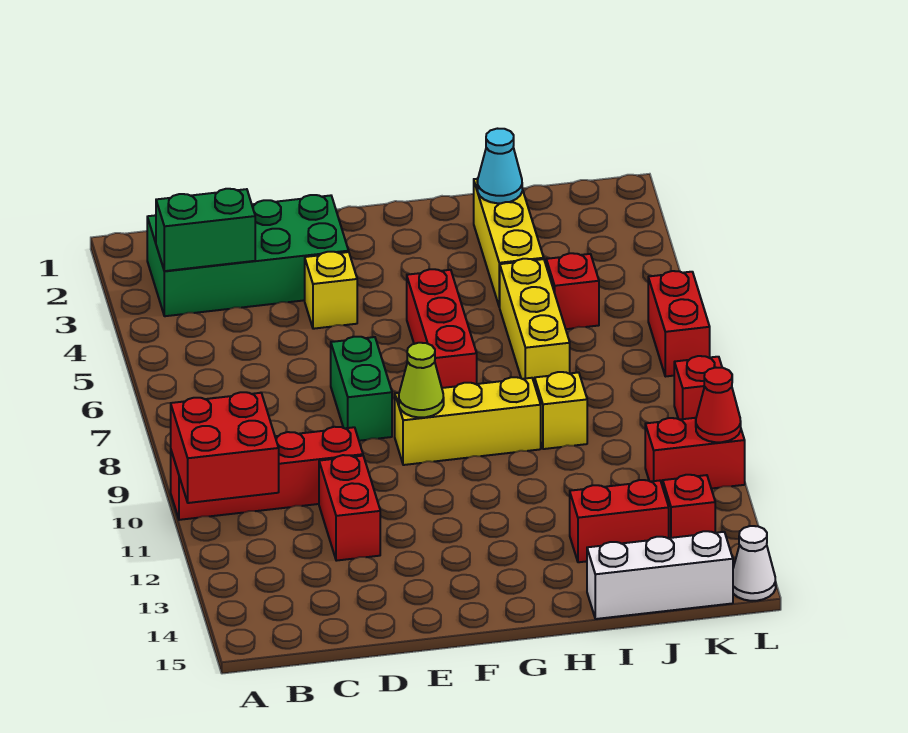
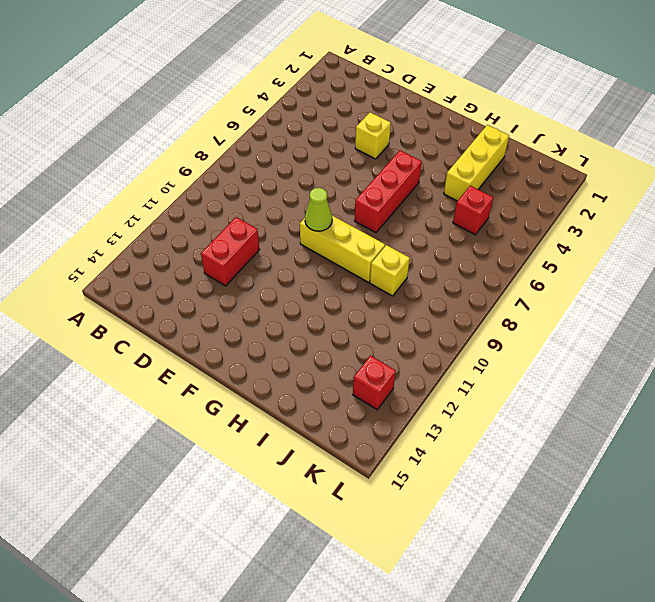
none -> red 1x4 brick [171,427,363,520]
none -> green 2x4 brick [147,195,349,316]
none -> green 1x2 brick [331,337,392,441]

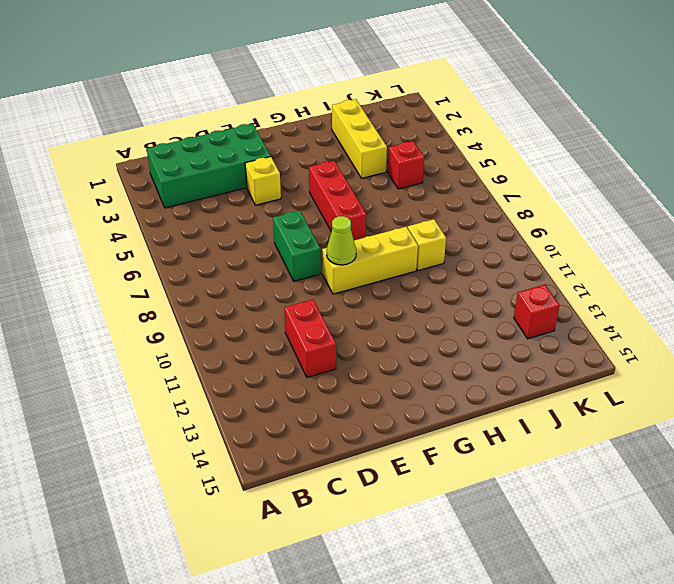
none -> red 1x4 brick [171,427,363,520]
none -> yellow 1x3 brick [500,259,570,384]
none -> red 1x2 brick [570,480,669,562]

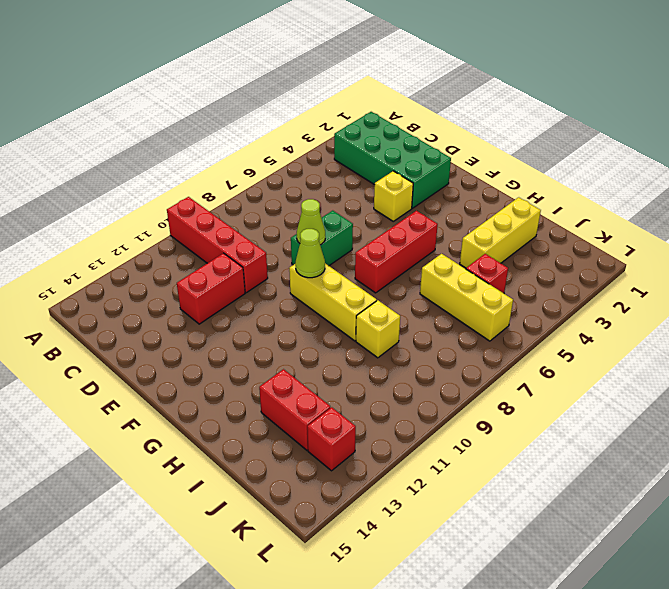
lime 1x1 cone [297,199,325,245] -> none
yellow 1x3 brick [420,254,513,341] -> yellow 1x3 brick turned to [500,259,570,384]
none -> white 1x3 brick [587,531,733,619]
none -> red 1x2 brick [645,418,745,489]
none -> red 1x2 brick [648,271,710,377]

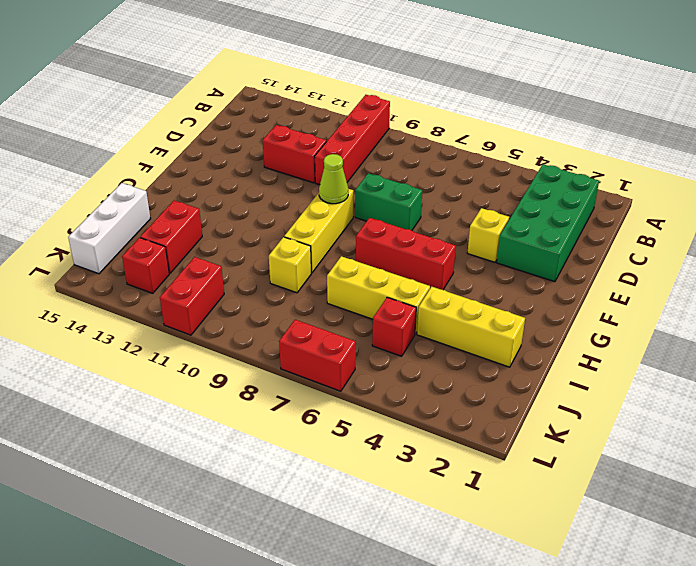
none -> red 1x1 brick [674,356,722,420]
none -> white 1x1 cone [733,526,776,601]
none -> red 2x2 brick [171,392,279,503]

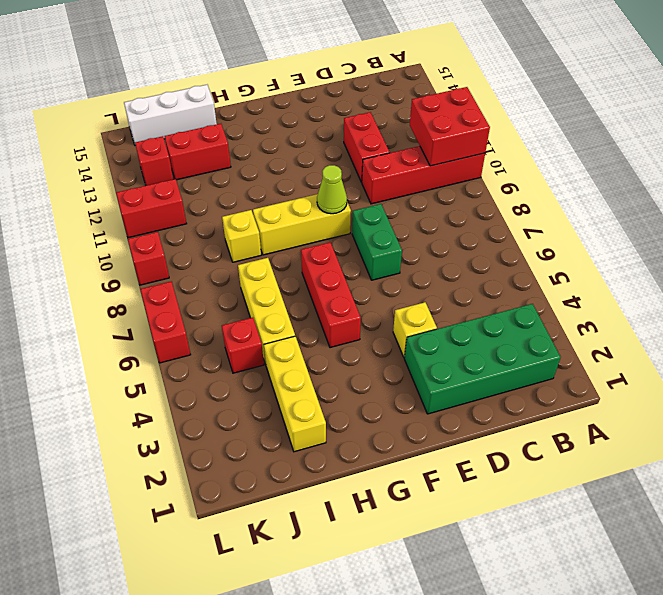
none -> white 1x1 cone [733,526,776,601]
none -> green 1x2 brick [156,189,255,271]
none -> cyan 1x1 cone [477,129,522,203]

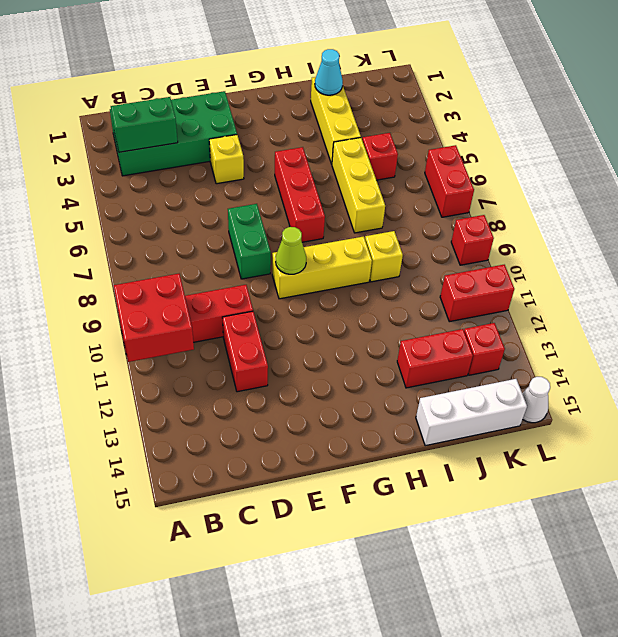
none -> red 1x1 cone [696,368,741,442]

